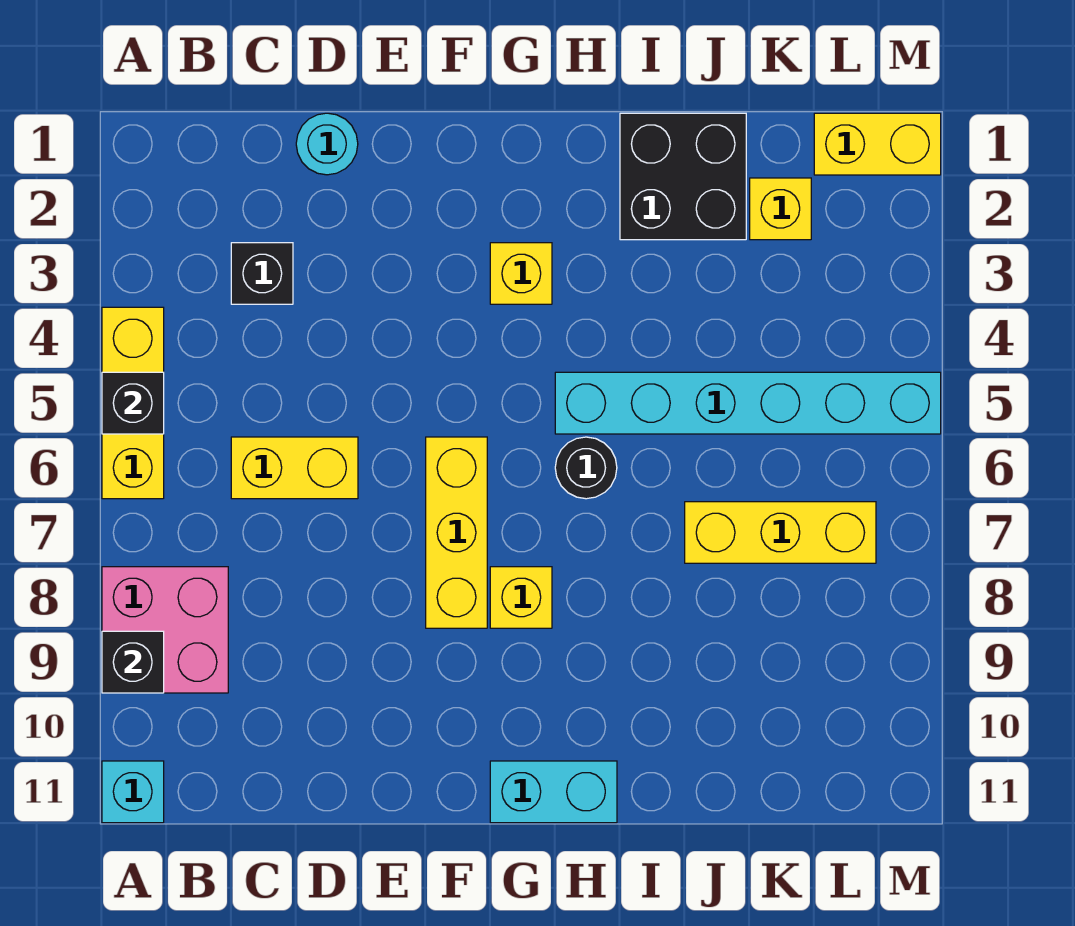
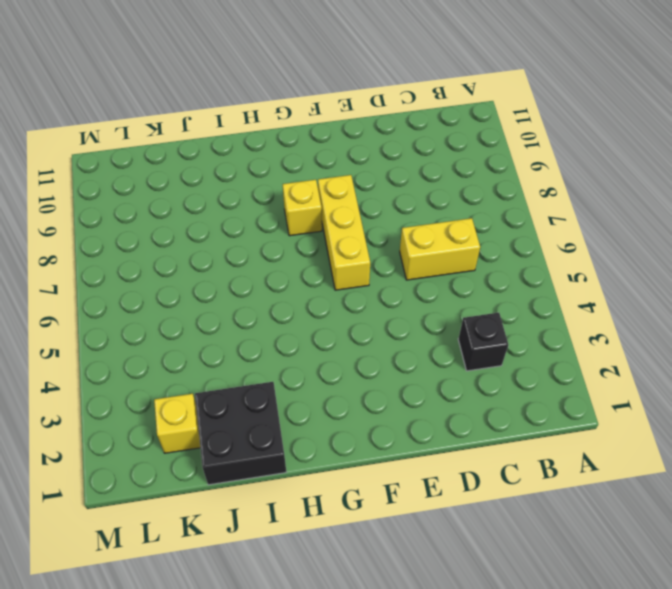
none -> yellow 1x3 brick [102,307,164,499]
none -> pink 2x2 brick [102,567,228,693]
none -> cyan 1x1 brick [102,761,164,823]

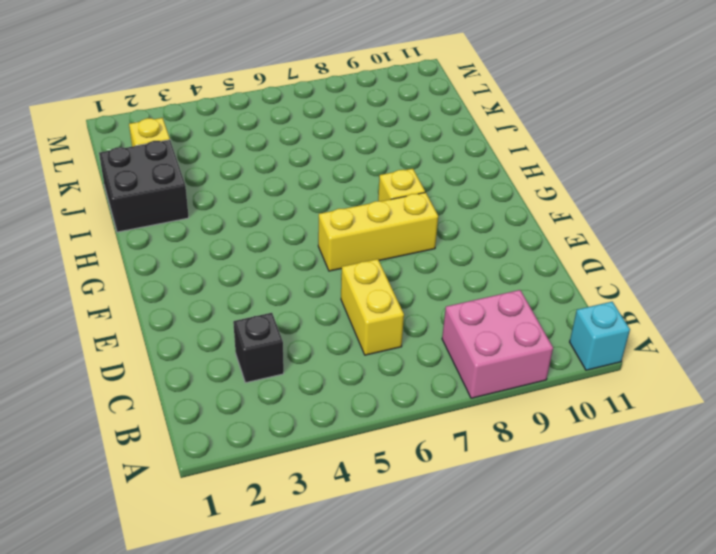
none -> yellow 1x3 brick [102,307,164,499]
none -> cyan 1x1 round brick [296,113,358,175]
none -> yellow 1x1 brick [490,243,552,304]

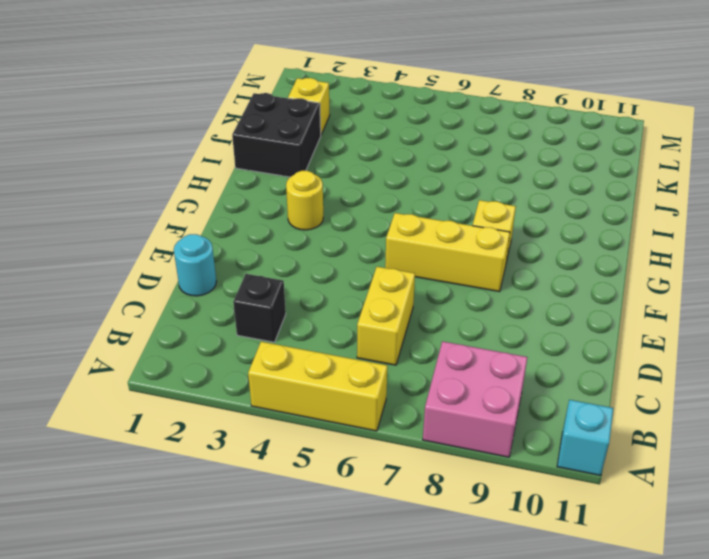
yellow 1x1 round brick [286,171,323,230] -> yellow 1x1 brick [490,243,552,304]
none -> cyan 1x2 brick [490,761,617,823]
none -> cyan 1x6 brick [555,372,941,434]
none -> black 1x1 round brick [555,437,617,499]

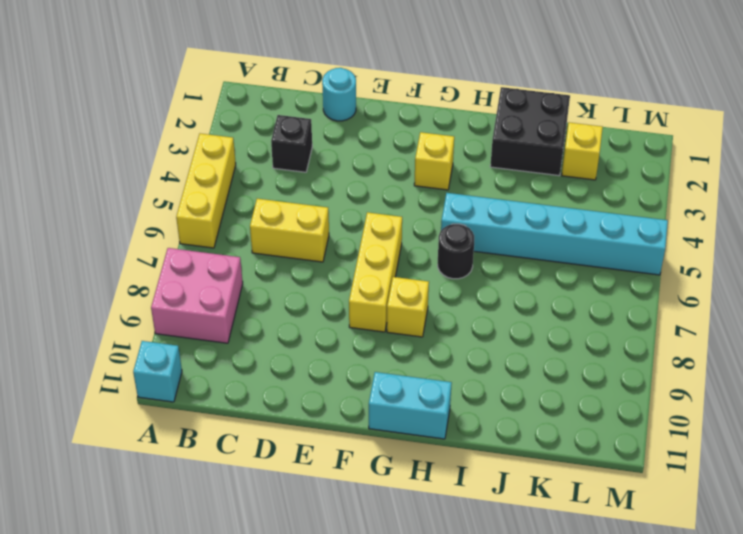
none -> yellow 1x3 brick [685,502,876,563]
none -> yellow 1x2 brick [814,113,941,175]
none -> black 1x1 brick [102,372,164,434]

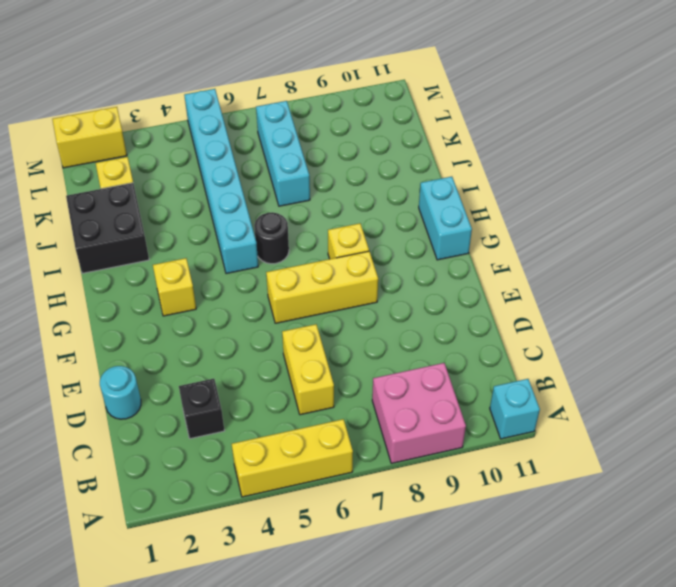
cyan 1x3 brick [256,101,310,206] -> yellow 1x3 brick [685,502,876,563]
yellow 1x2 brick [52,107,127,168] -> yellow 1x2 brick turned to [814,113,941,175]
none -> black 1x1 brick [102,372,164,434]
none -> black 1x1 brick [102,631,164,693]

